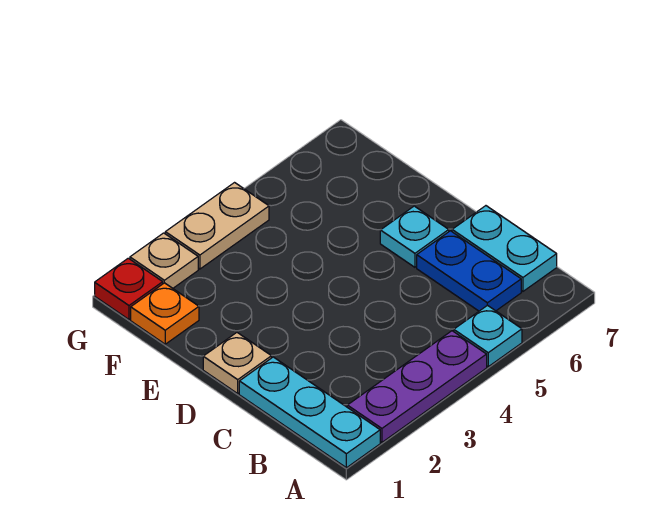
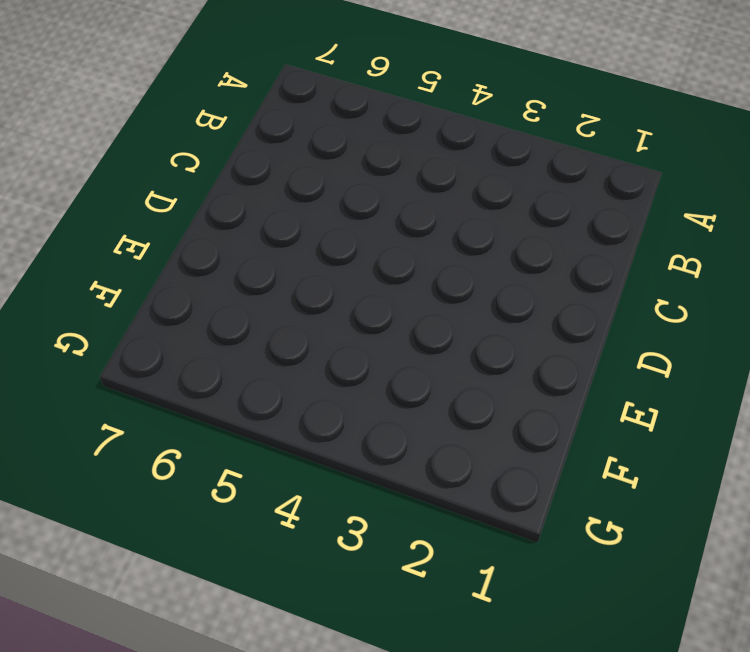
none -> cyan 1x3 plate [239,357,380,468]
none -> purple 1x3 plate [347,331,487,442]

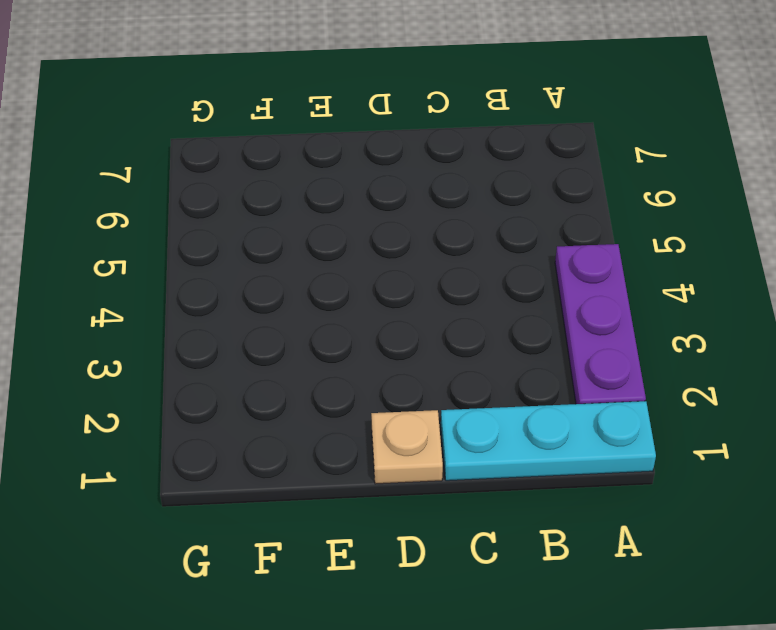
none -> cyan 1x1 plate [454,305,522,367]
none -> blue 1x2 plate [417,231,521,311]

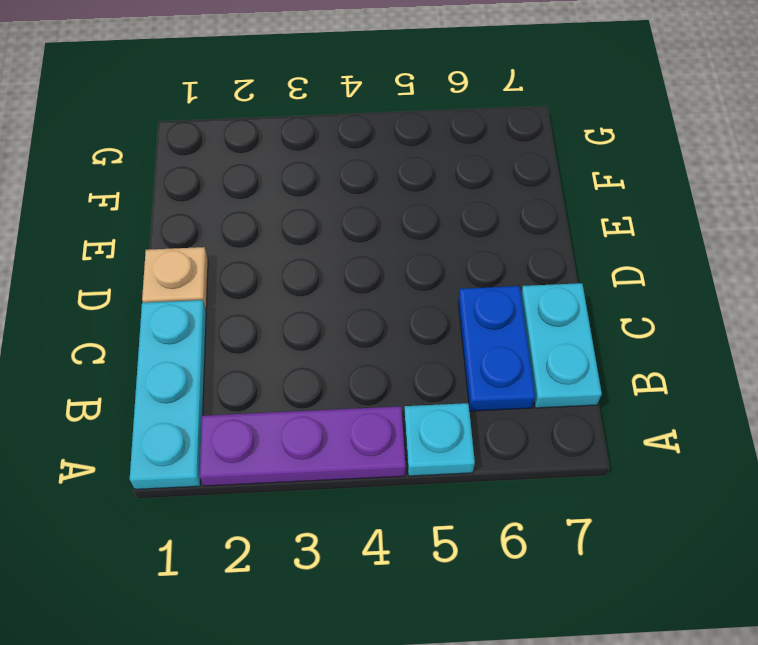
none -> cyan 1x1 plate [380,206,449,267]
none -> orange 1x1 plate [131,283,199,344]

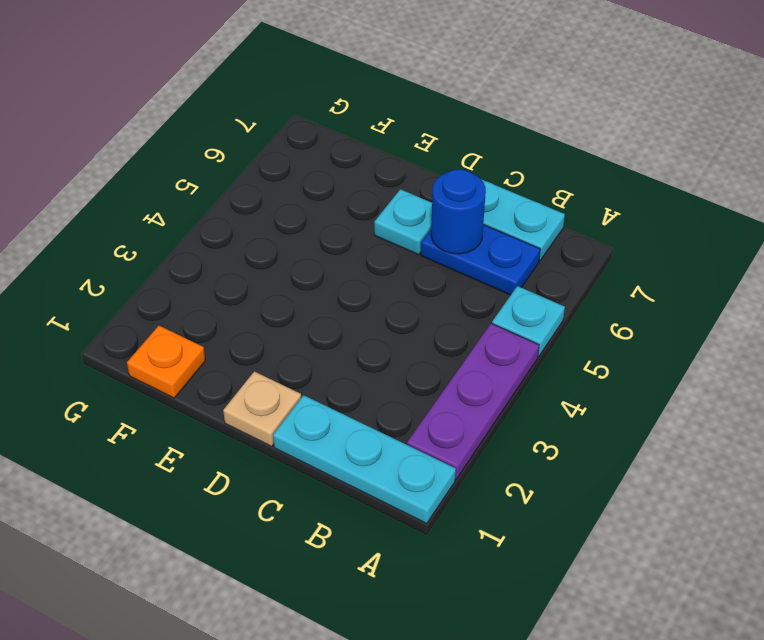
blue 1x1 round brick [431,169,486,254] -> none
none -> red 1x1 plate [95,258,163,319]
none -> tan 1x1 plate [130,233,198,288]

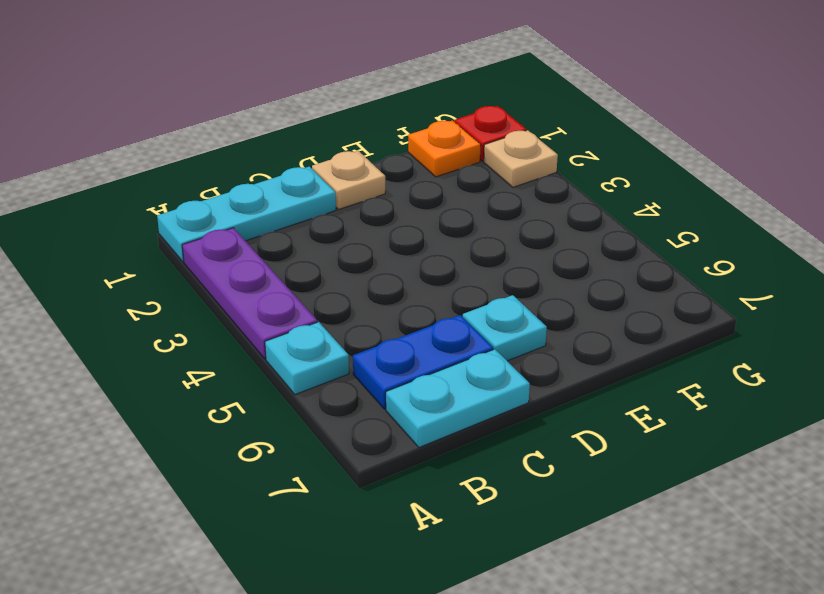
none -> tan 1x2 plate [165,183,269,269]

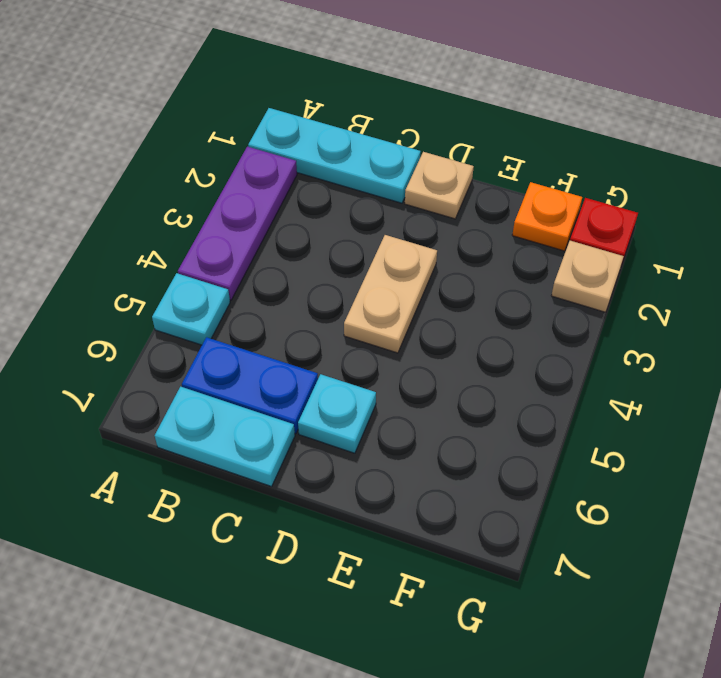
tan 1x2 plate [344,235,437,353] -> tan 1x2 plate moved to [165,183,269,269]

